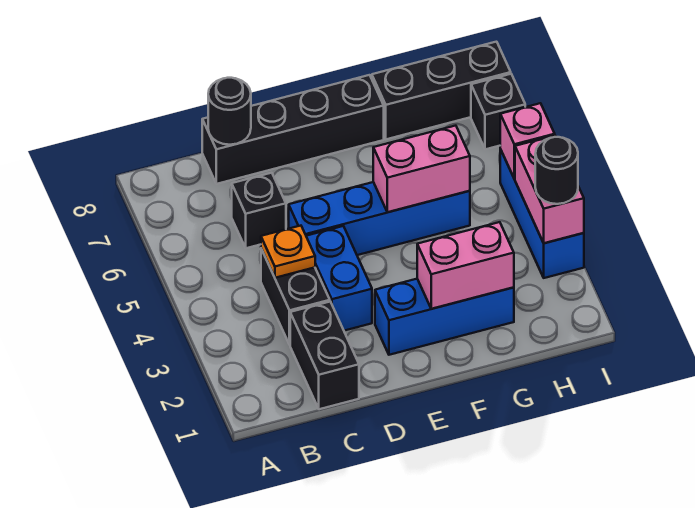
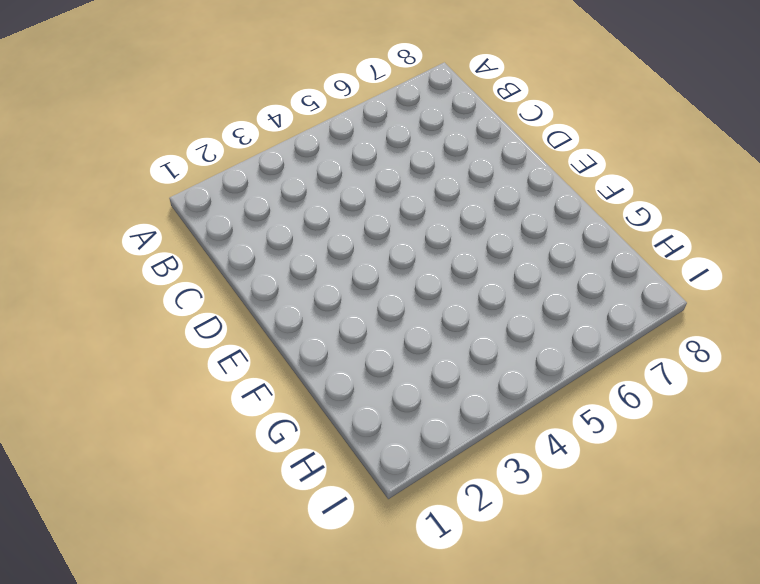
none -> black 1x2 brick [290,302,359,409]
none -> black 1x2 brick [261,249,330,345]
none -> black 1x1 brick [232,173,286,248]

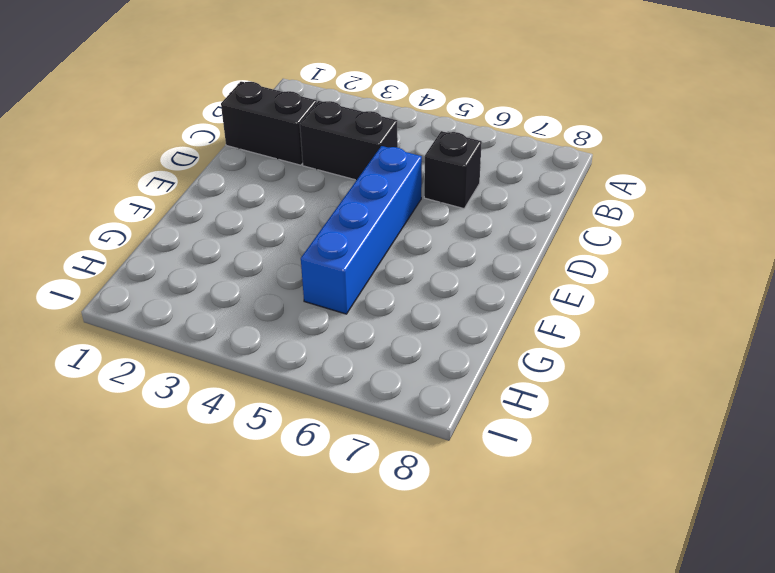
none -> black 1x4 brick [202,75,384,184]
none -> blue 1x2 brick [306,226,372,331]
none -> blue 1x3 brick [375,279,514,355]

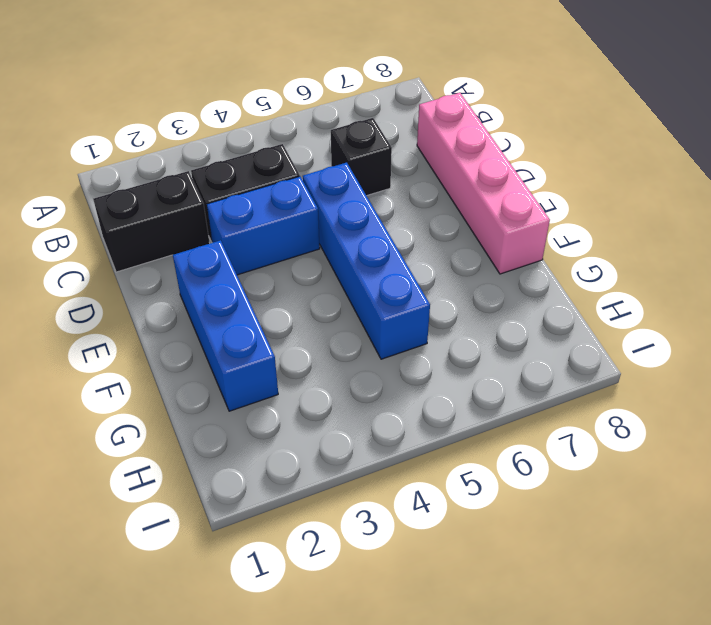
pink 1x4 brick [417,93,550,274] -> black 1x4 brick [202,75,384,184]
none -> black 1x3 brick [372,42,511,139]
none -> blue 1x3 brick [500,149,584,278]
none -> black 1x1 brick [471,74,525,149]

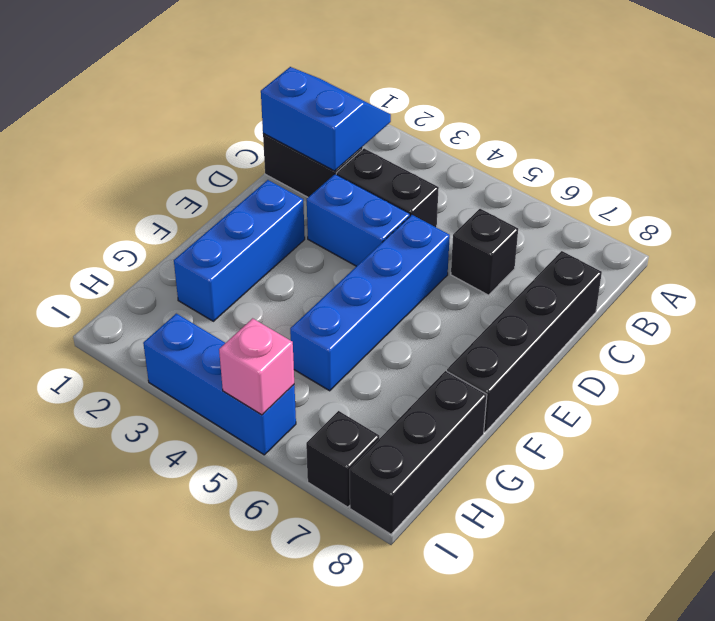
blue 2x2 slope [261,67,391,171] -> none
none -> orange 1x1 plate [261,226,315,278]
none -> black 1x1 round brick [208,78,251,145]
none -> pink 1x2 brick [417,222,514,309]

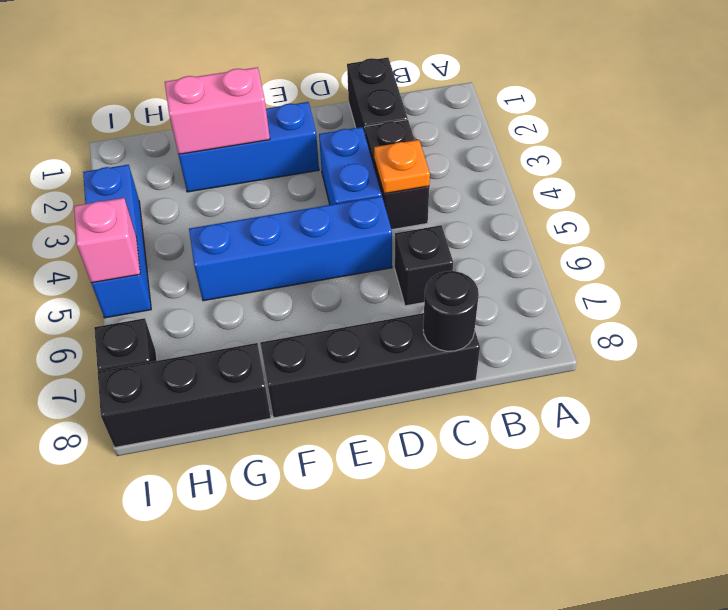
none -> pink 1x2 brick [373,126,470,212]
none -> pink 1x2 brick [515,136,584,243]
none -> black 1x1 round brick [535,137,578,204]

